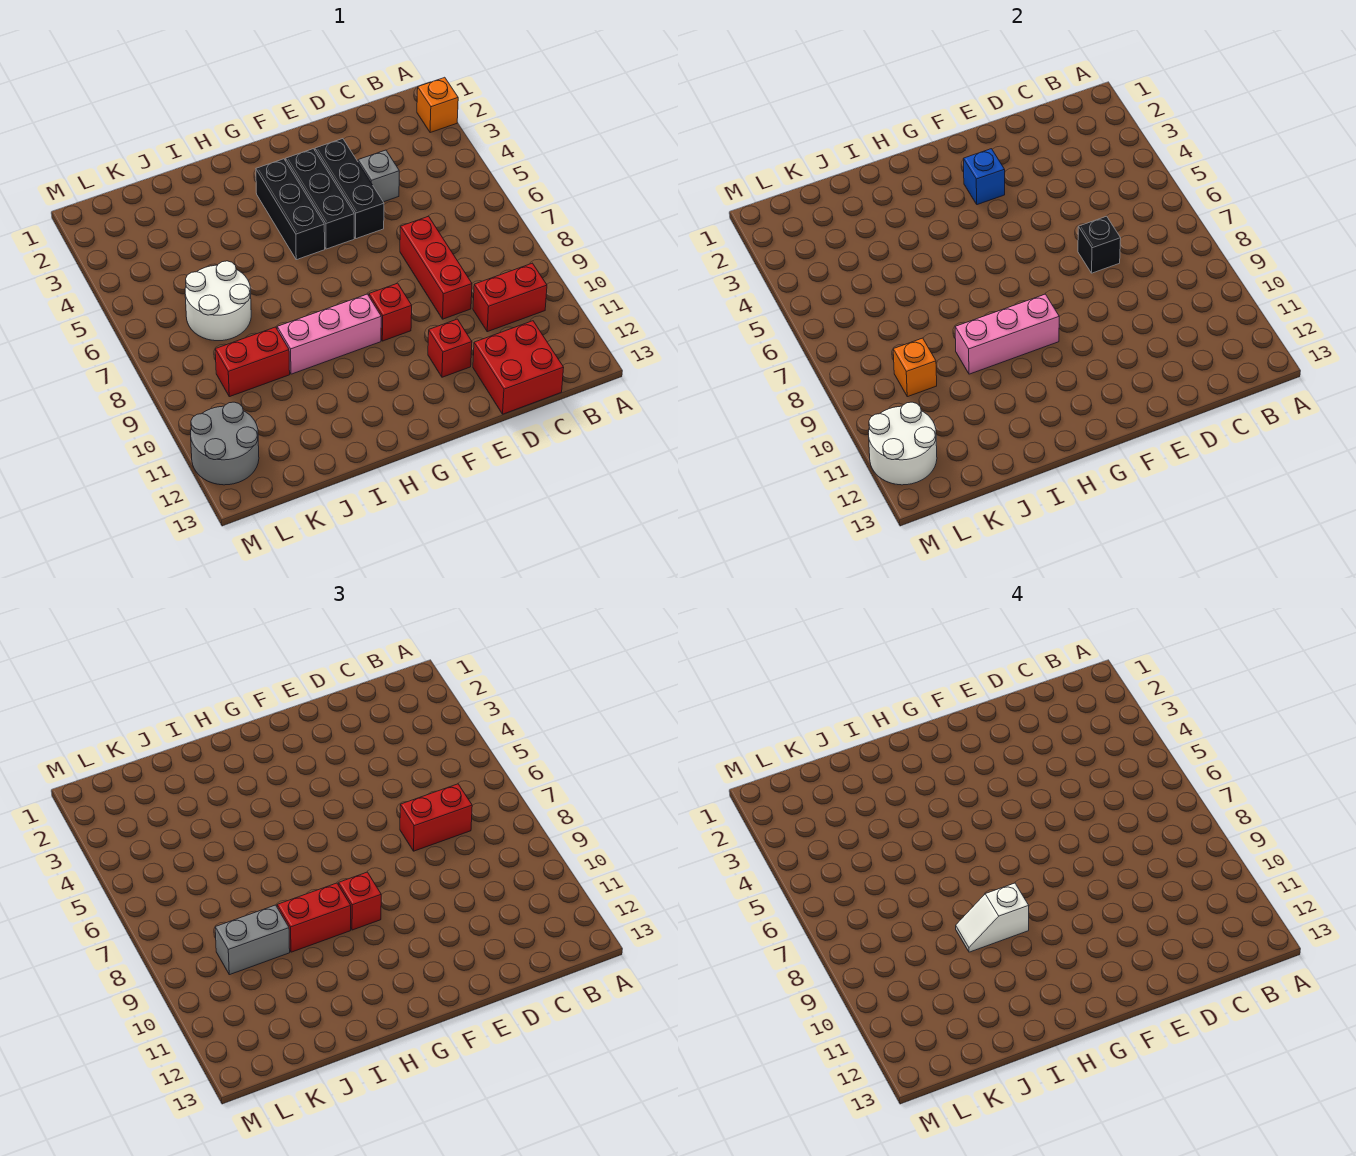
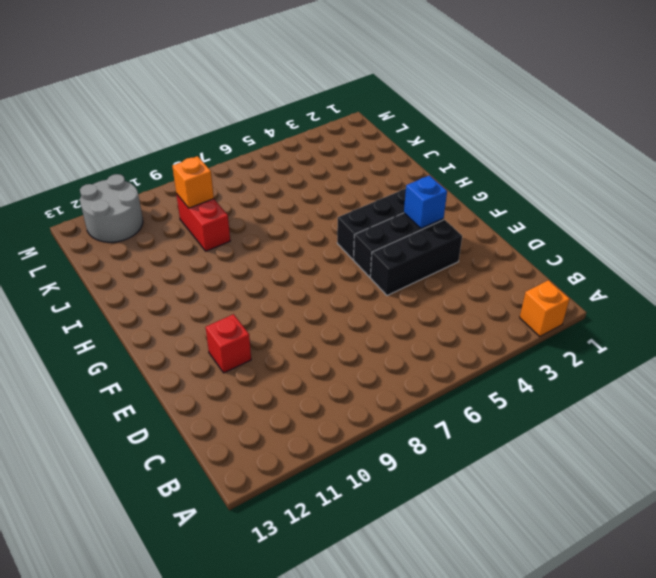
none -> red 1x2 brick [473,263,547,332]
none -> red 2x2 brick [473,321,564,414]
none -> grey 1x1 brick [358,150,399,202]

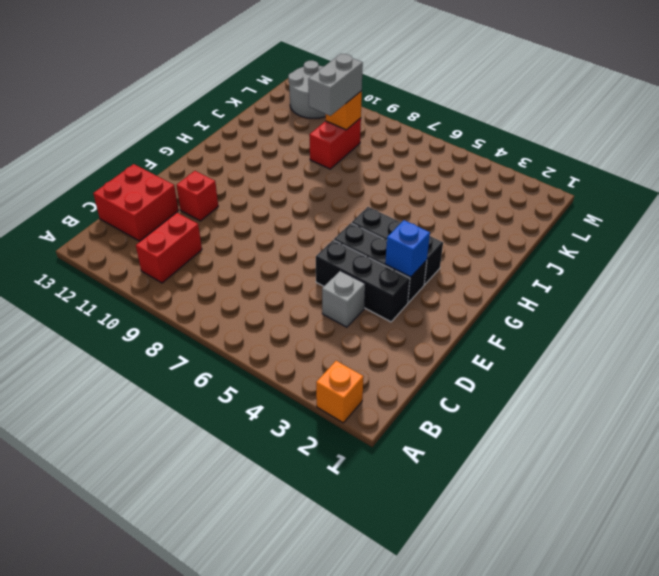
none -> red 1x3 brick [400,216,472,319]
none -> red 1x1 brick [369,283,412,341]
none -> pink 1x3 brick [277,294,381,374]

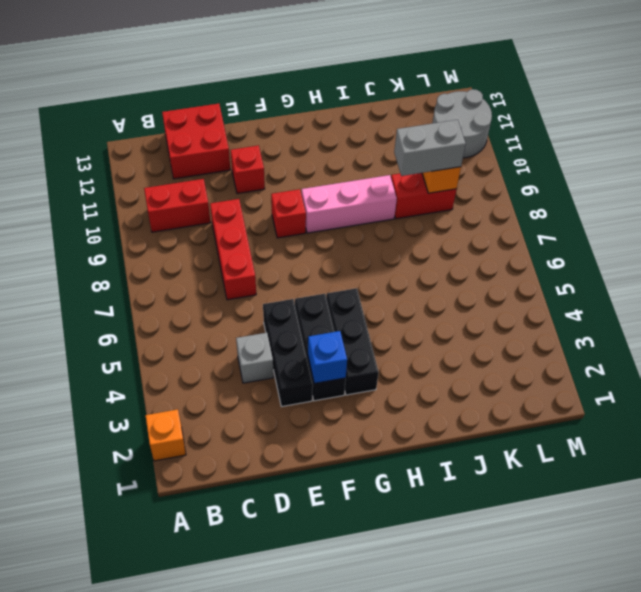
none -> white 2x2 round brick [185,261,251,341]
none -> black 1x1 brick [1078,216,1121,273]
none -> pink 1x3 brick [955,294,1059,374]

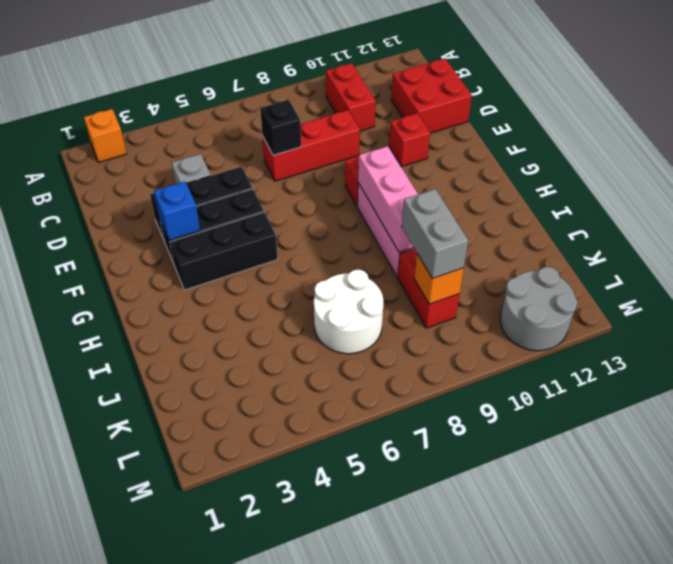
none -> white 2x2 round brick [868,402,937,485]
none -> red 1x2 brick [400,784,472,851]
none -> red 1x1 brick [339,872,381,930]

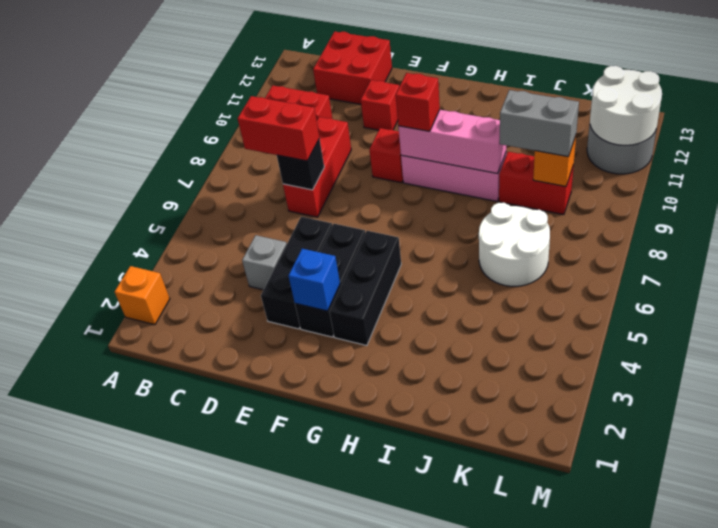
none -> red 1x2 brick [277,883,351,952]
none -> white 1x2 slope [956,883,1029,952]

